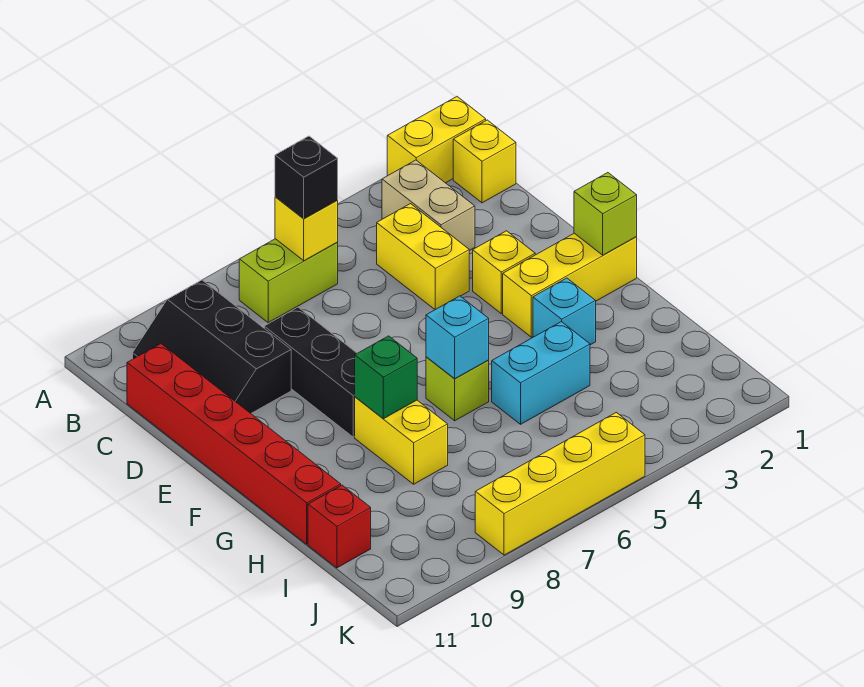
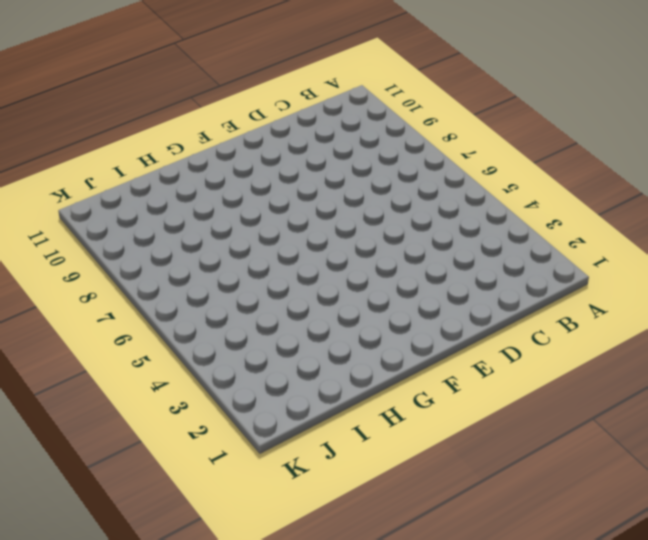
none -> yellow 1x2 brick [387,97,486,183]
none -> yellow 1x1 brick [453,120,516,203]
none -> tan 1x2 brick [382,160,475,251]

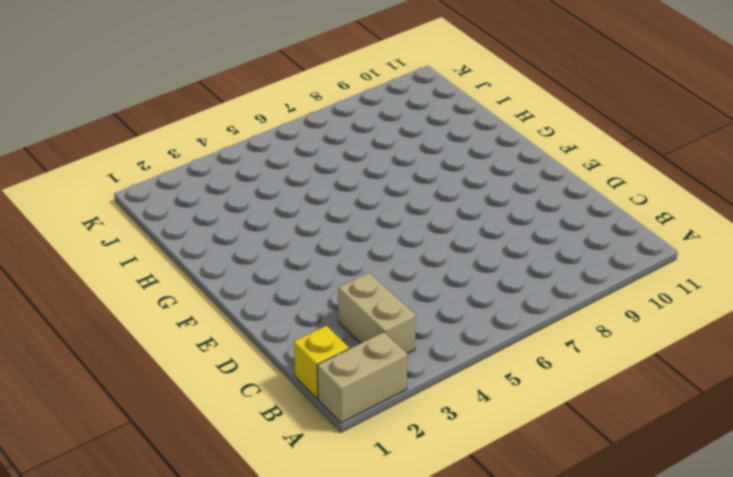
tan 1x2 brick [317,332,407,423] -> yellow 1x2 brick [387,97,486,183]
none -> lime 1x2 brick [239,239,338,323]
none -> black 2x3 slope [133,280,291,413]
none -> yellow 1x2 brick [377,204,469,309]

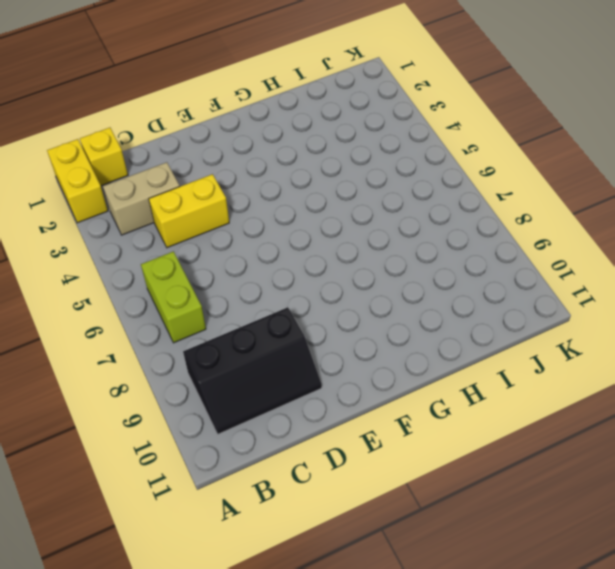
none -> red 1x6 brick [127,344,341,544]
none -> black 1x3 brick [264,307,357,437]
none -> yellow 1x1 brick [473,231,535,313]

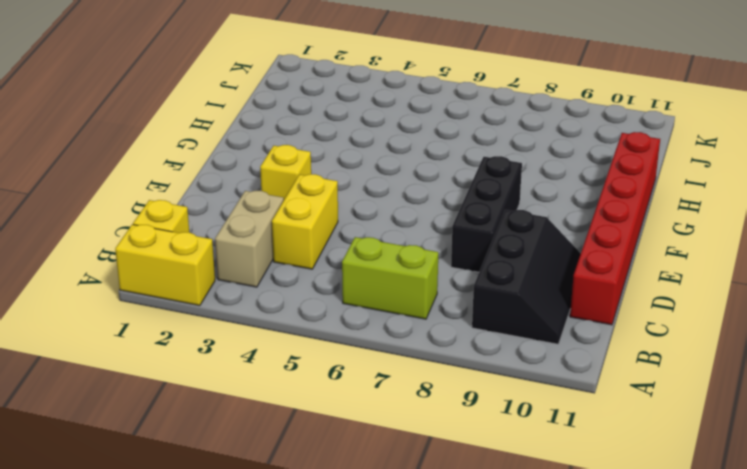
none -> yellow 1x3 brick [503,233,637,337]
none -> cyan 1x1 brick [533,278,596,345]
none -> lime 1x1 brick [426,357,489,421]

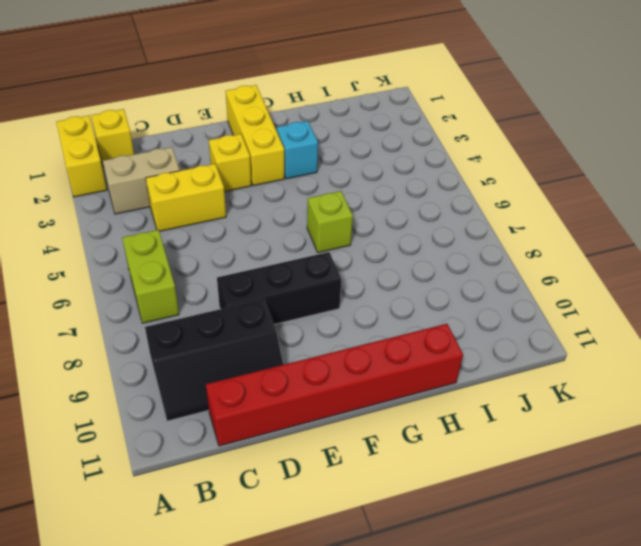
none -> yellow 1x2 brick [355,397,448,484]
none -> cyan 1x2 brick [492,322,590,424]
none -> red 1x1 brick [308,485,371,568]

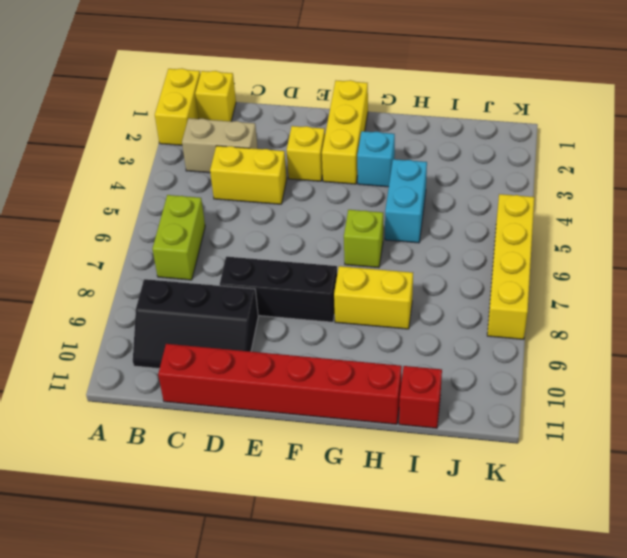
none -> yellow 1x1 brick [275,197,338,261]
none -> lime 1x1 brick [574,173,637,255]
none -> cyan 1x1 brick [426,296,489,379]

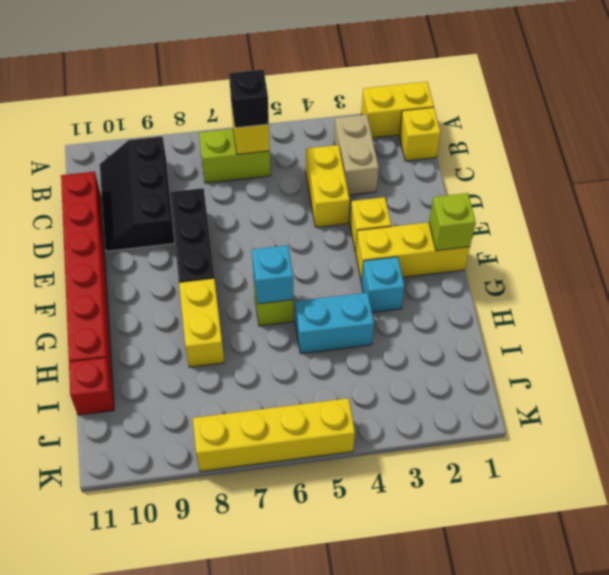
none -> green 1x1 brick [355,336,417,419]

